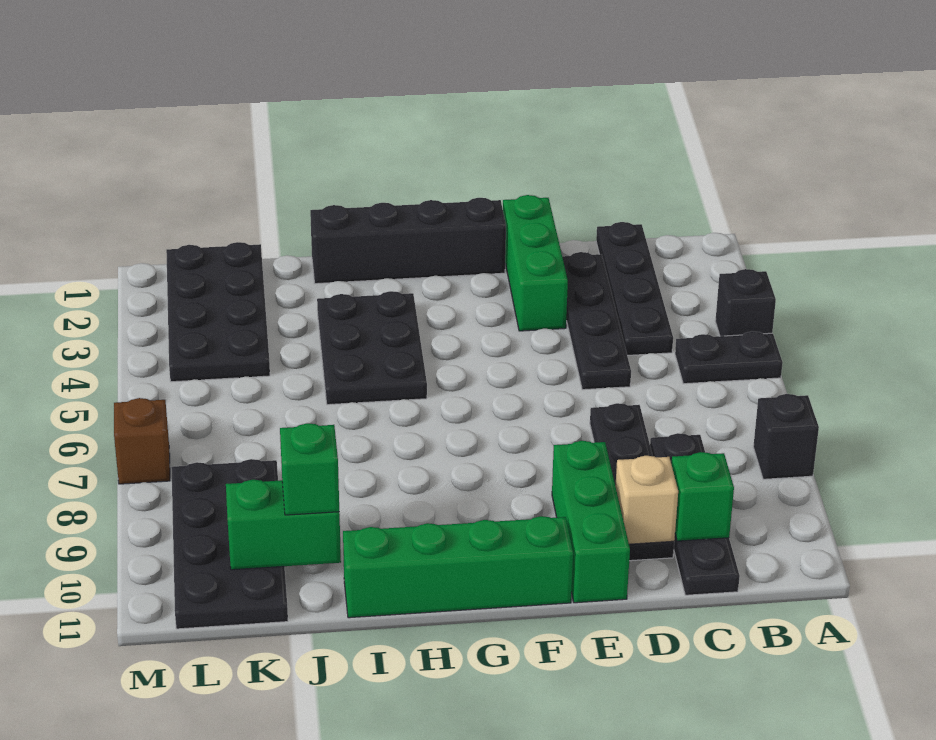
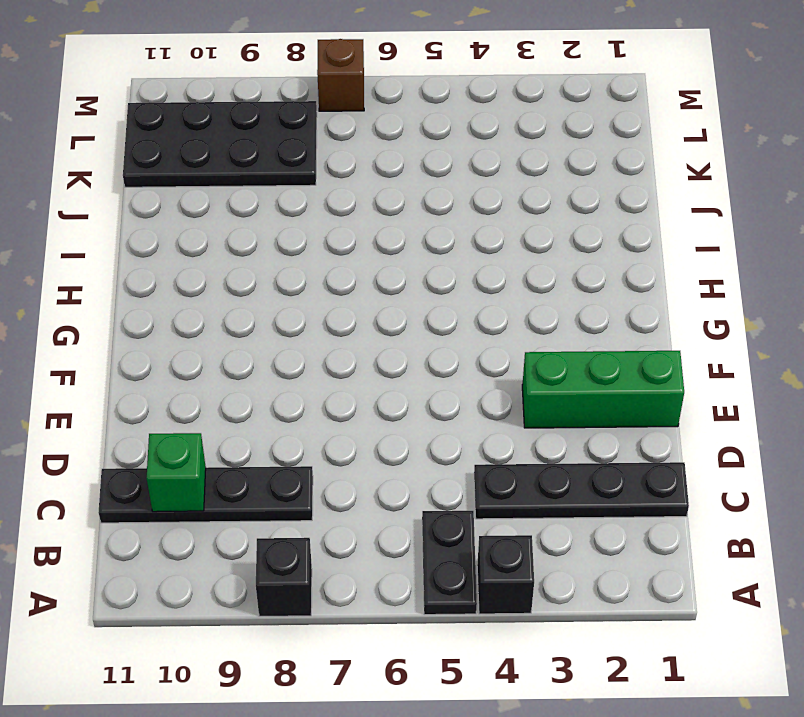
none -> black 1x4 plate [562,252,631,390]
none -> black 1x4 plate [590,403,674,561]
none -> green 1x3 brick [552,441,630,603]

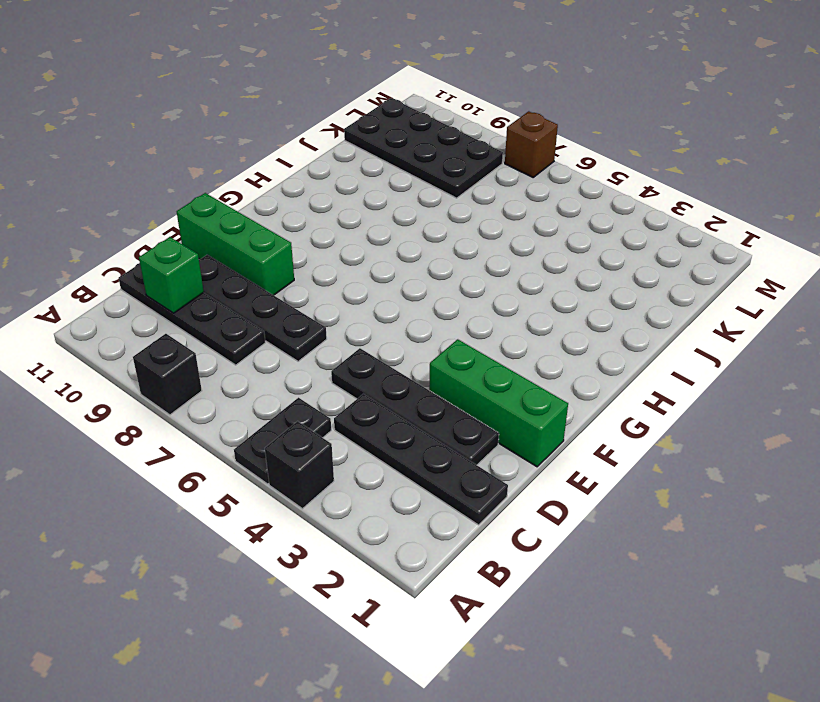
none -> black 1x4 brick [310,198,506,284]
none -> green 1x4 brick [343,516,573,618]
none -> black 2x3 plate [317,291,427,405]

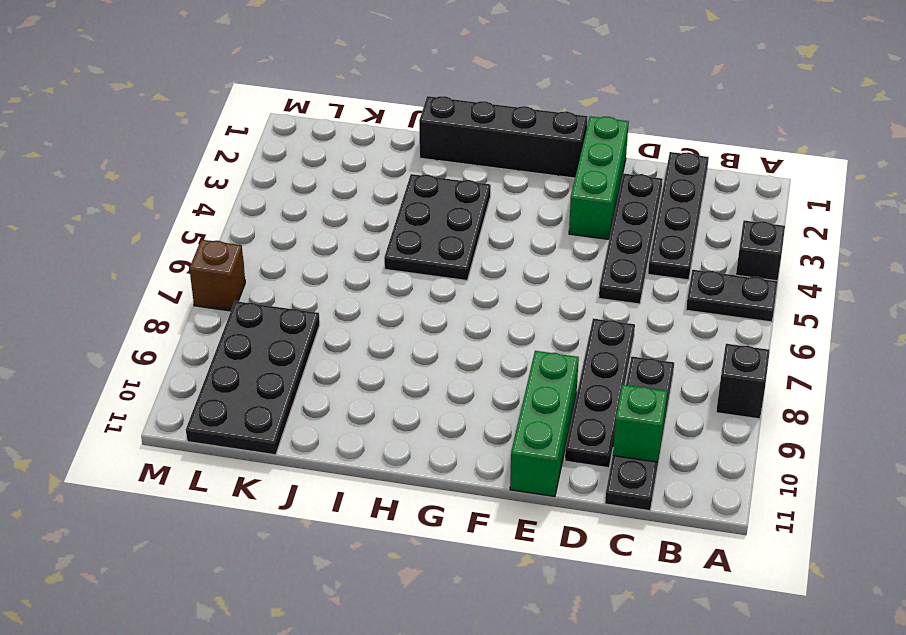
none -> green 1x4 brick [343,516,573,618]
none -> black 2x4 plate [166,242,270,382]
none -> tan 1x1 brick [615,456,678,544]

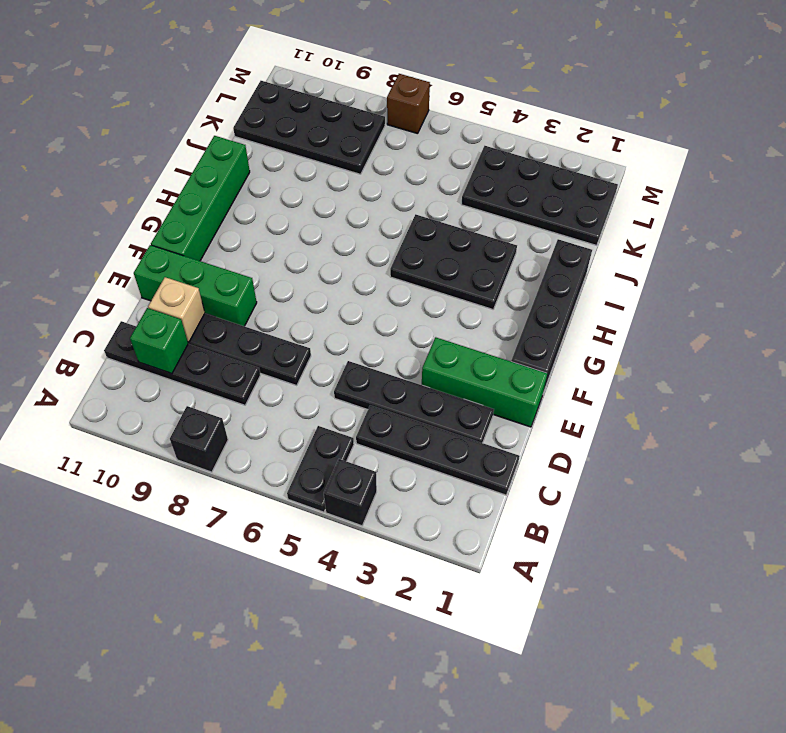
none -> green 1x2 brick [226,480,341,570]
none -> green 1x1 brick [280,423,339,515]

